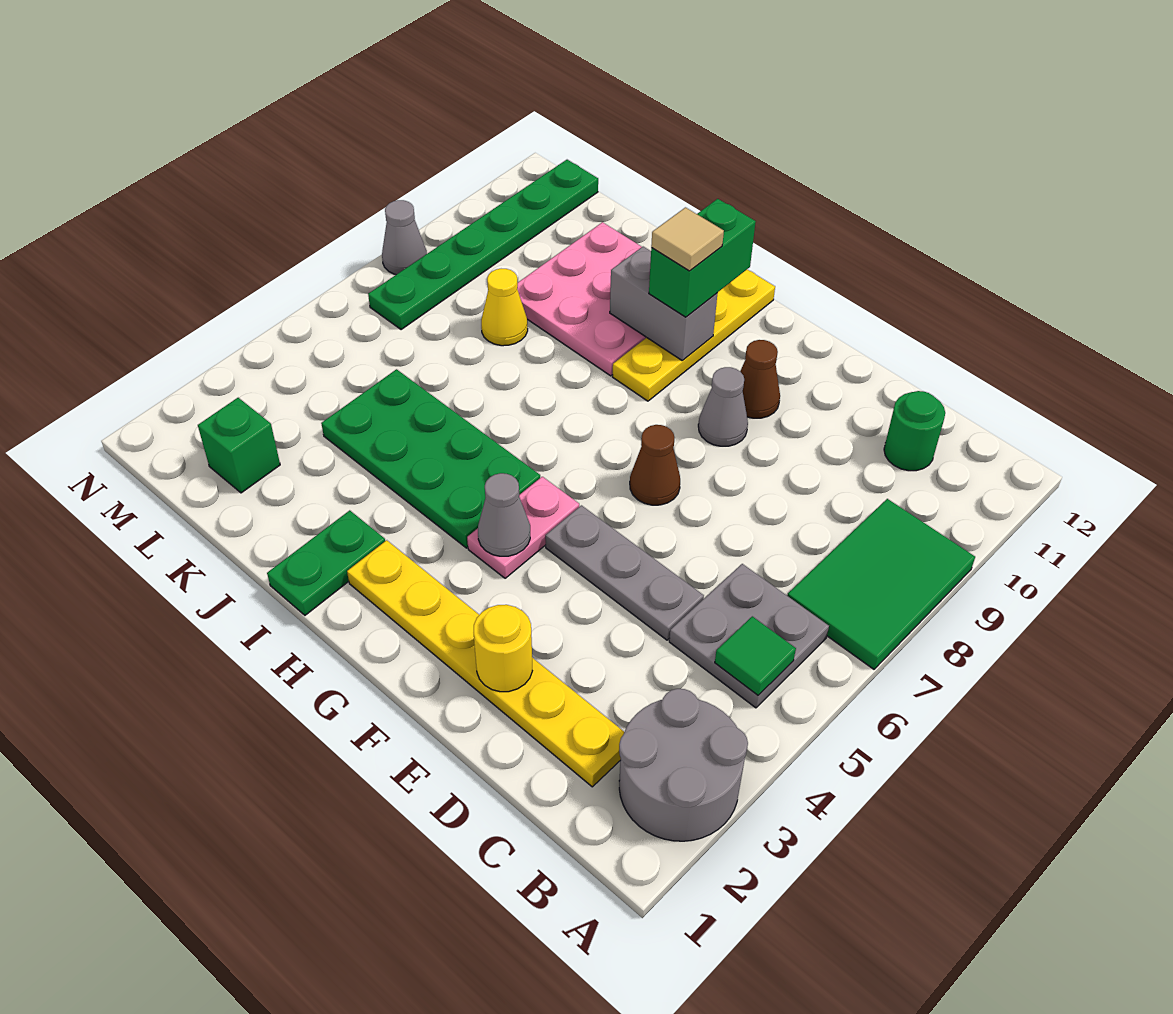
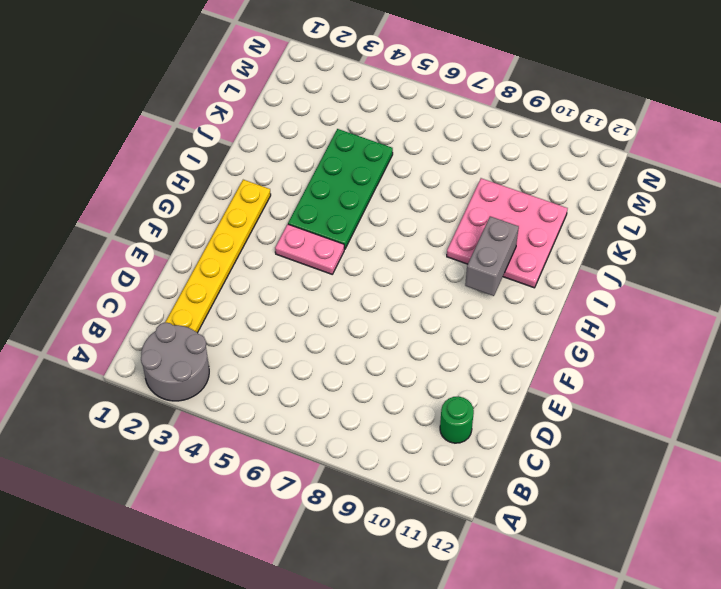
none -> green 2x3 tile [787,499,975,669]
none -> grey 2x2 plate [669,564,829,708]
none -> grey 1x3 plate [545,505,704,640]

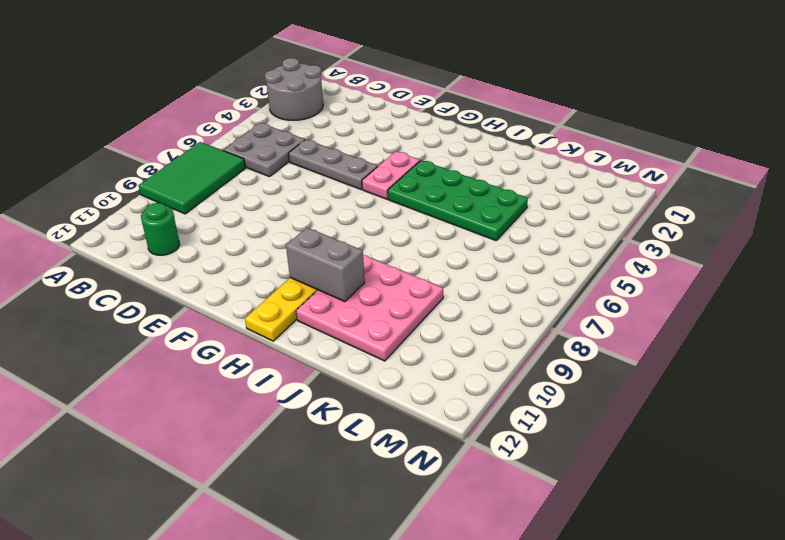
none -> yellow 1x6 plate [347,540,624,787]
none -> brown 1x1 cone [630,425,680,505]
none -> grey 1x1 cone [698,367,748,446]

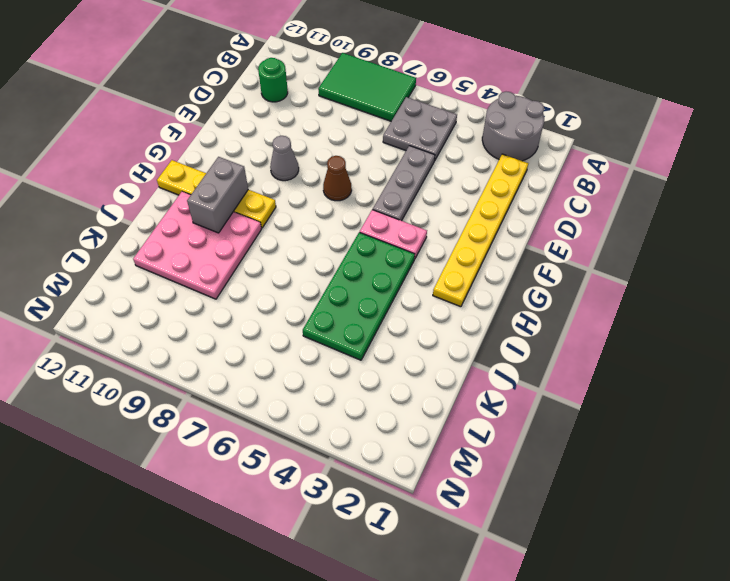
none -> brown 1x1 cone [740,340,780,418]
none -> green 1x2 plate [267,510,385,615]
none -> yellow 1x1 cone [481,269,528,346]

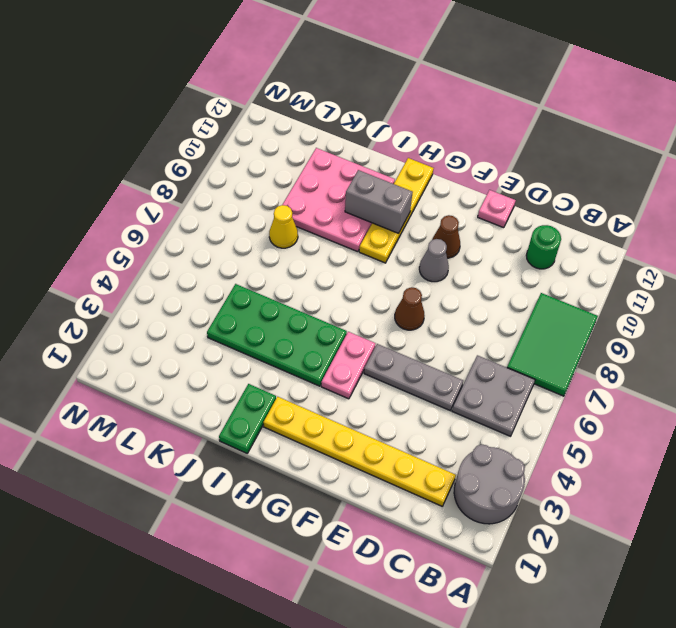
pink 1x1 plate [478,190,516,228] -> none
none -> green 1x1 brick [198,398,280,493]
none -> green 1x6 plate [368,160,598,330]
none -> grey 1x1 cone [382,200,427,275]

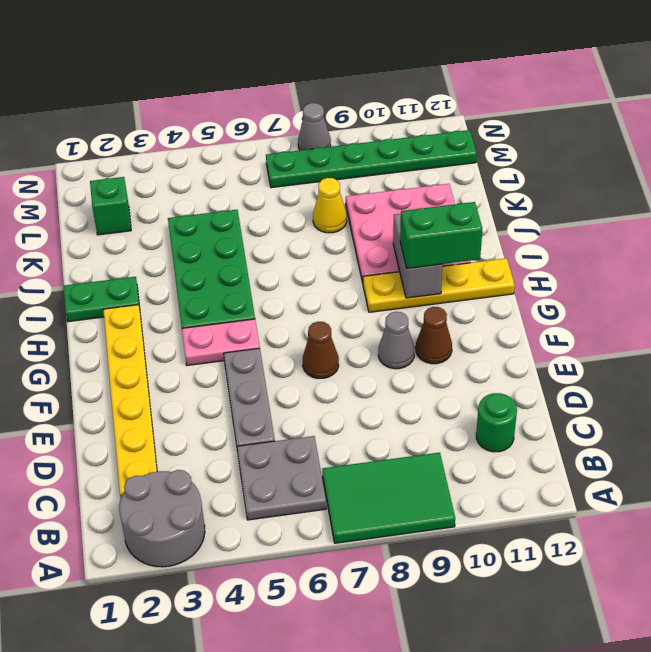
none -> green 1x1 tile [715,616,796,695]
none -> yellow 1x1 round brick [474,605,532,692]
none -> grey 1x1 cone [478,473,530,556]

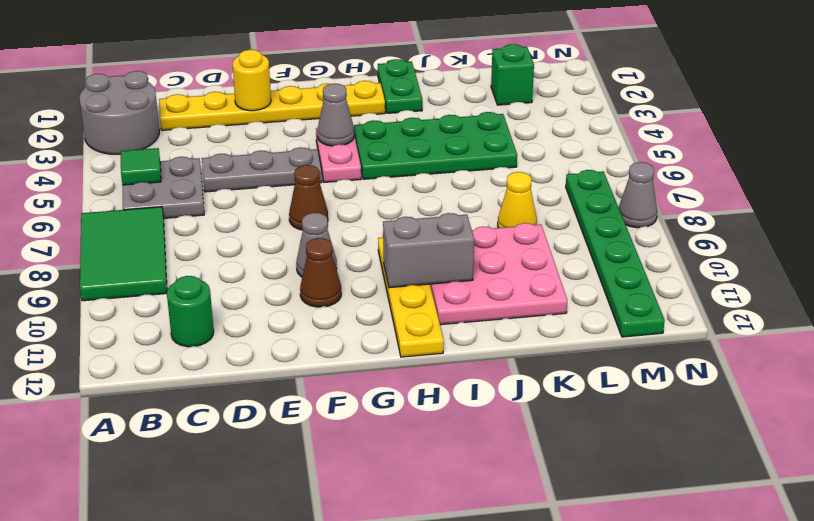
none -> green 1x2 brick [649,199,756,317]
none -> tan 1x1 tile [651,207,724,271]

